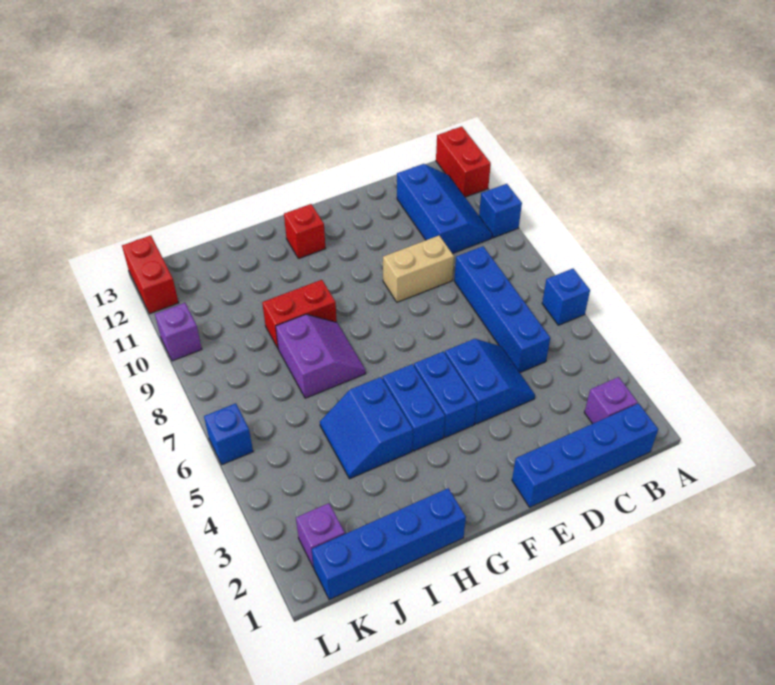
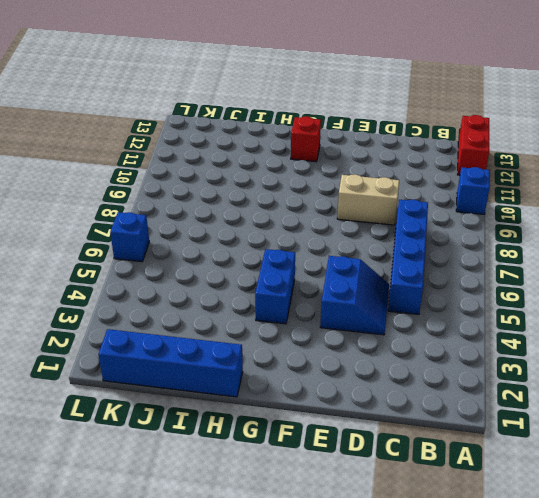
none -> blue 1x1 brick [542,269,590,325]
none -> blue 1x4 brick [512,403,658,507]
none -> purple 1x1 brick [585,377,638,424]

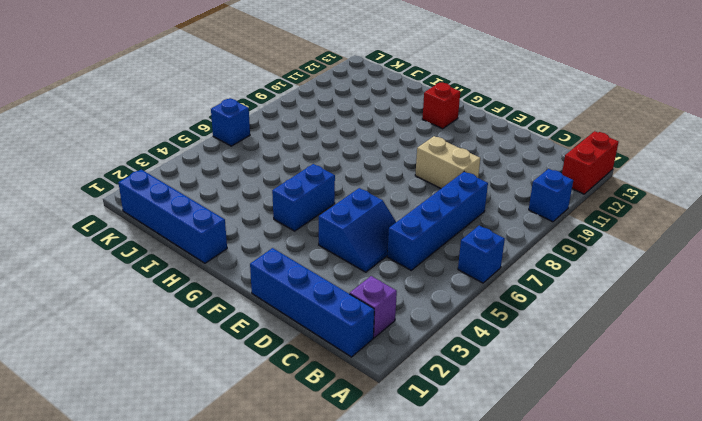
none -> blue 2x3 slope [397,164,492,254]
none -> blue 1x2 brick [414,351,477,437]
none -> blue 2x2 slope [320,377,413,479]

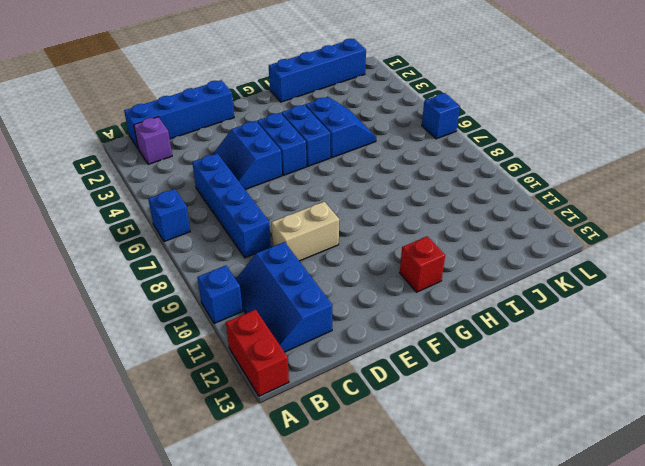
none -> purple 2x2 slope [276,314,366,398]
none -> red 1x2 brick [262,280,337,348]
none -> purple 1x1 brick [296,503,345,568]

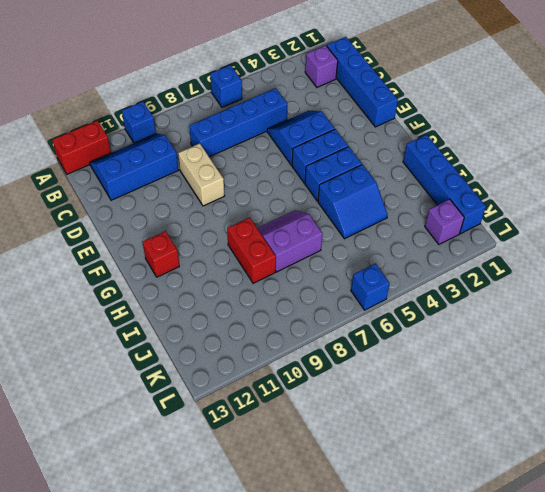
none -> purple 1x1 brick [155,303,202,361]
none -> red 1x2 brick [122,235,179,314]

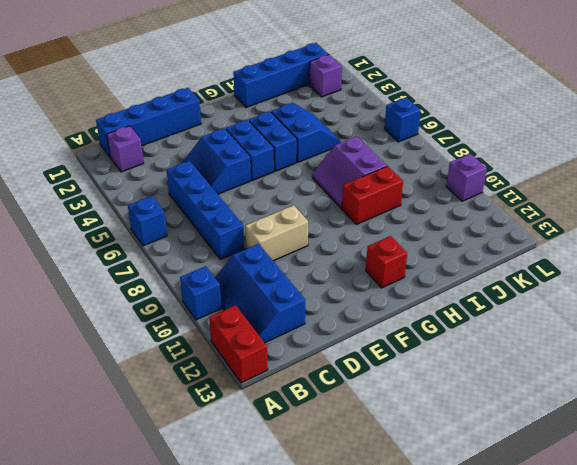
none -> red 1x2 brick [122,235,179,314]

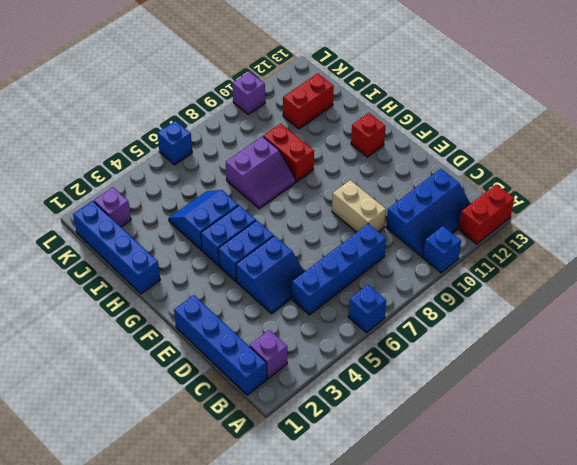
red 1x2 brick [283,73,334,129] -> red 1x2 brick moved to [122,235,179,314]

